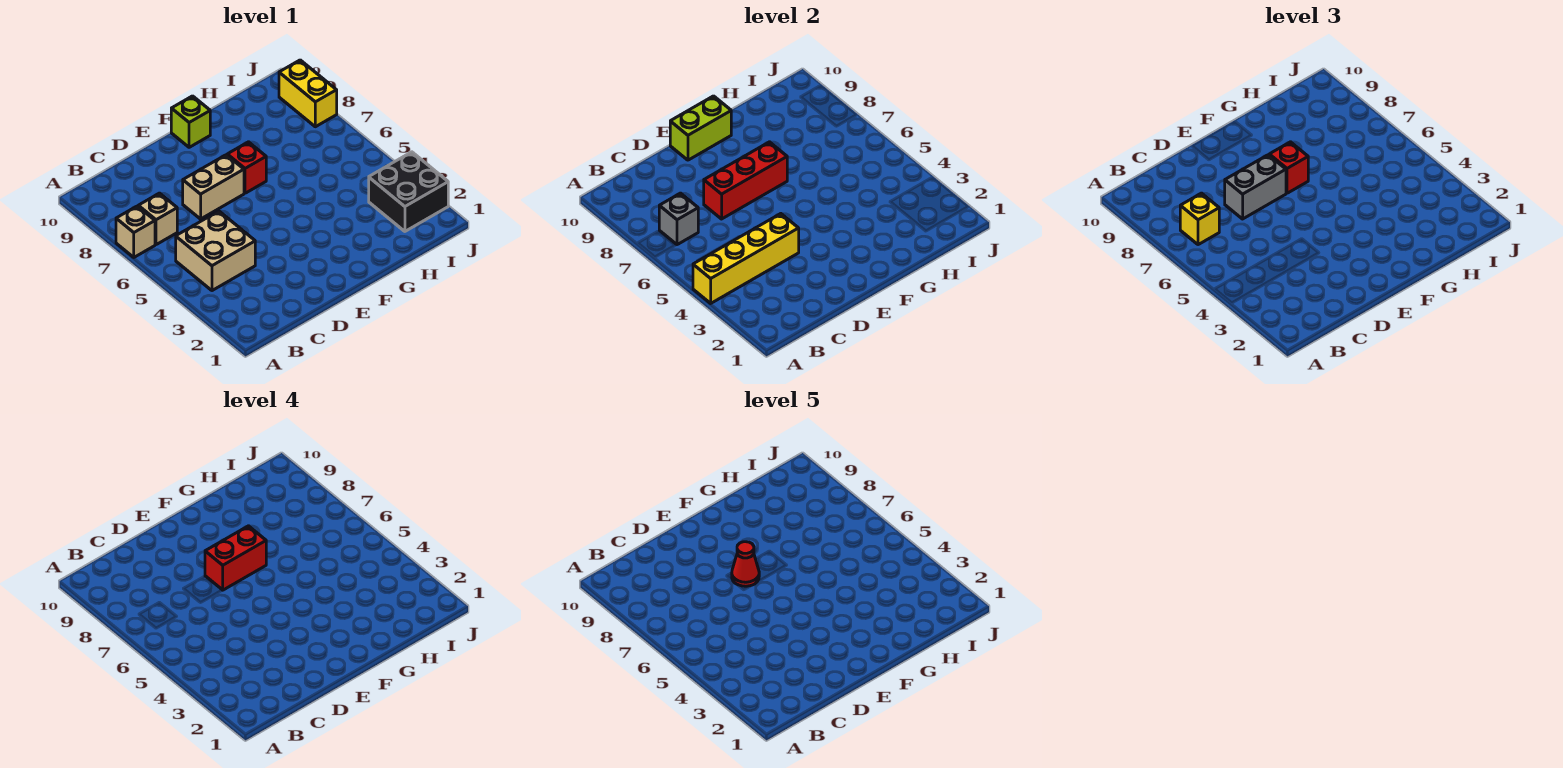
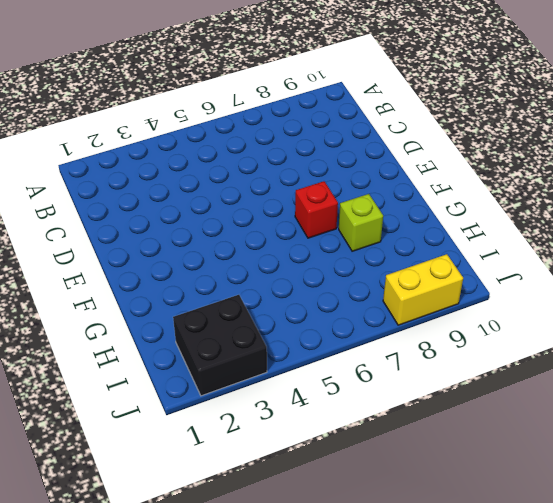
lime 1x1 brick [339,194,383,251] -> lime 1x1 brick moved to [171,96,210,147]
none -> tan 1x1 brick [116,206,155,257]
none -> tan 2x2 brick [176,211,255,291]
none -> tan 1x1 brick [138,193,177,245]

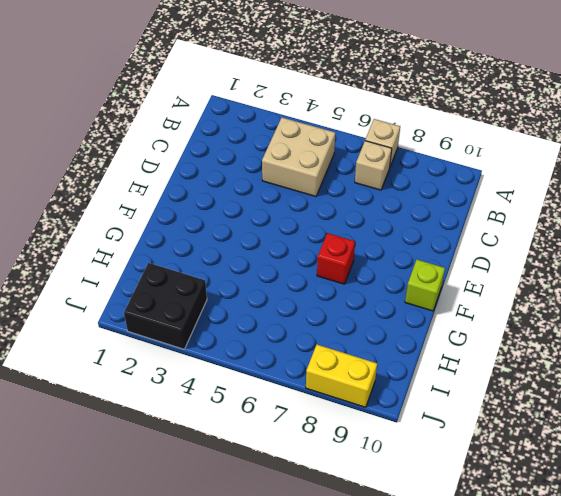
none -> tan 1x2 brick [183,155,244,219]
none -> yellow 1x4 brick [693,214,799,303]
none -> grey 1x1 brick [659,193,698,245]

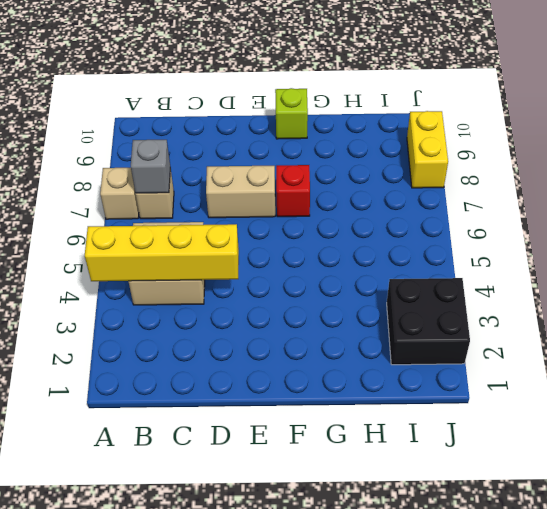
none -> red 1x3 brick [704,142,787,219]
none -> lime 1x2 brick [670,96,731,160]
none -> yellow 1x1 brick [1180,193,1219,245]

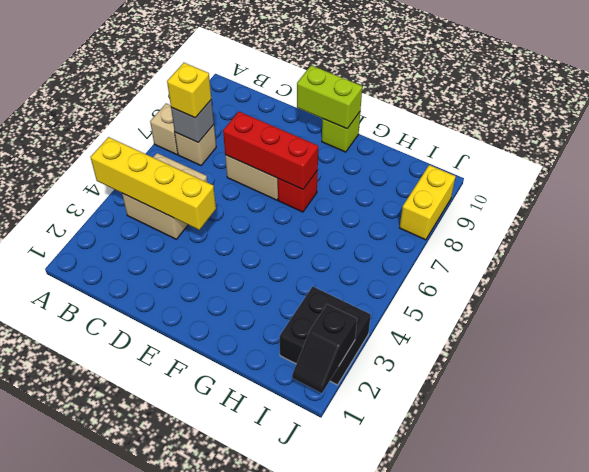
black 1x2 slope [292,304,357,393] -> none
none -> grey 1x2 brick [1225,155,1286,219]
none -> red 1x1 brick [1269,142,1308,193]
none -> red 1x2 brick [205,526,266,590]

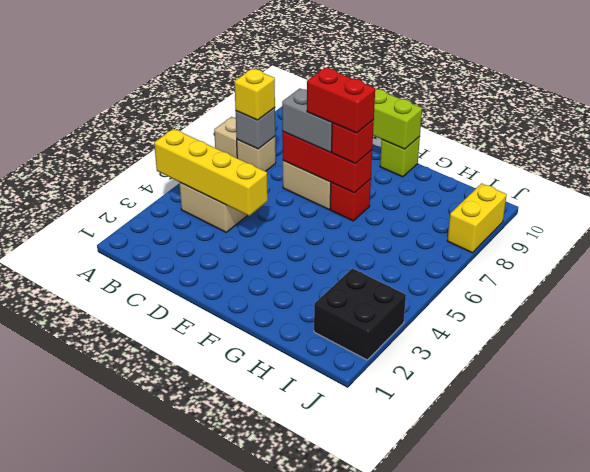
none -> red 1x1 cone [732,542,759,586]

